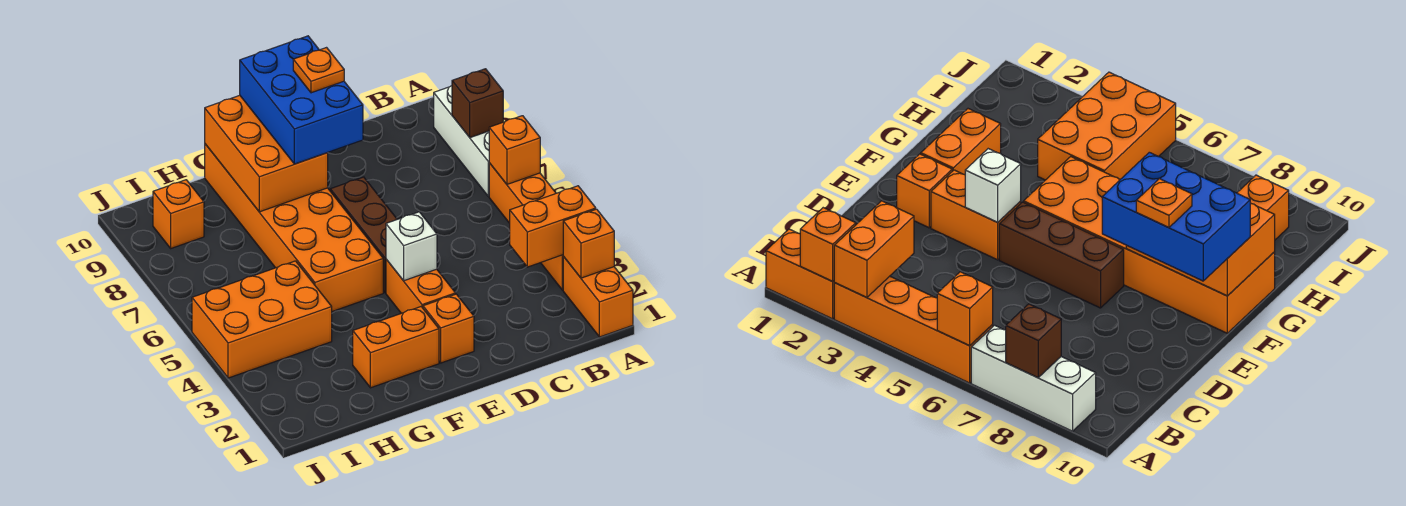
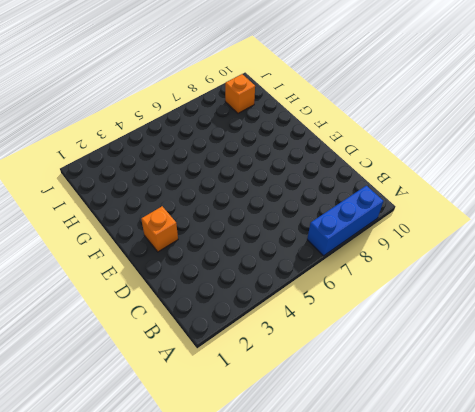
blue 1x3 brick [307,186,383,256] -> white 1x3 brick [434,86,489,196]
none -> orange 1x2 brick [563,257,633,337]
none -> orange 1x4 brick [489,163,563,290]
none -> orange 1x2 brick [386,259,455,313]

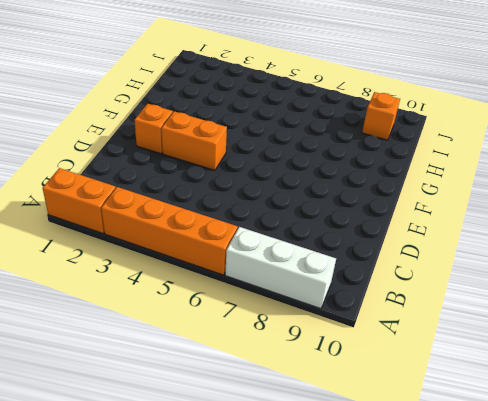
none -> brown 1x3 brick [330,177,397,293]
none -> orange 1x2 brick [353,307,439,388]
none -> orange 2x6 brick [205,144,383,311]

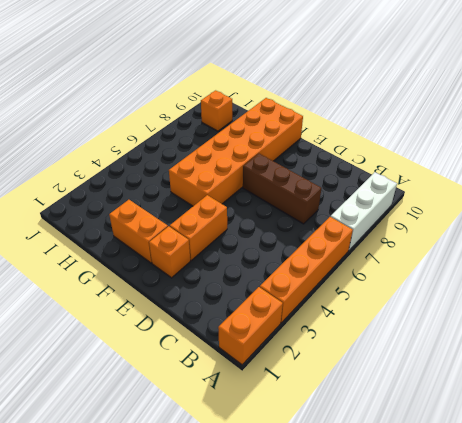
brown 1x3 brick [243,153,321,224] -> brown 1x3 brick turned to [330,177,397,293]
none -> orange 2x3 brick [192,261,332,378]
none -> orange 1x1 brick [563,209,614,278]
none -> orange 1x2 brick [510,186,596,267]

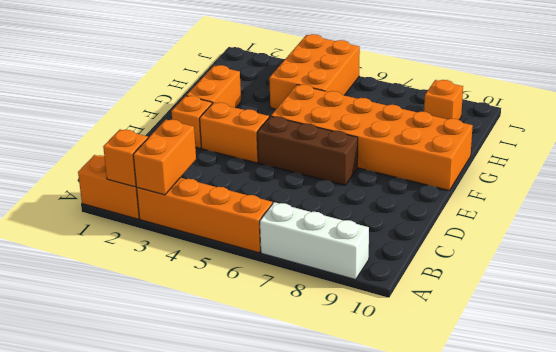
none -> orange 1x1 brick [489,116,540,184]
none -> brown 1x1 brick [452,69,503,138]
none -> white 1x1 brick [386,212,437,281]

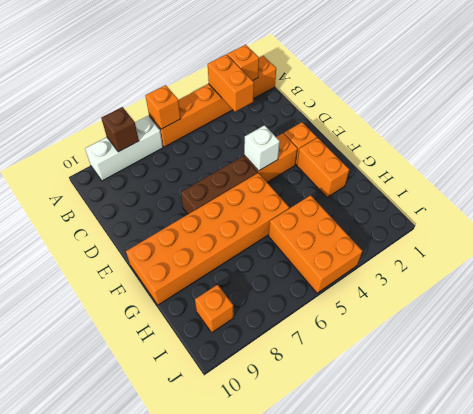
none -> orange 2x3 brick [205,95,328,212]
none -> blue 2x3 brick [240,36,363,164]
none -> orange 1x1 plate [293,48,344,93]

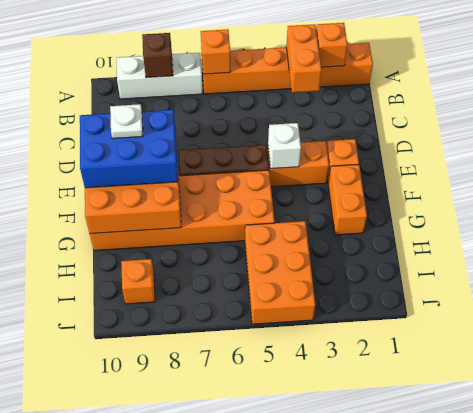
white 1x1 plate [110,104,143,139] -> orange 1x1 plate [293,48,344,93]

